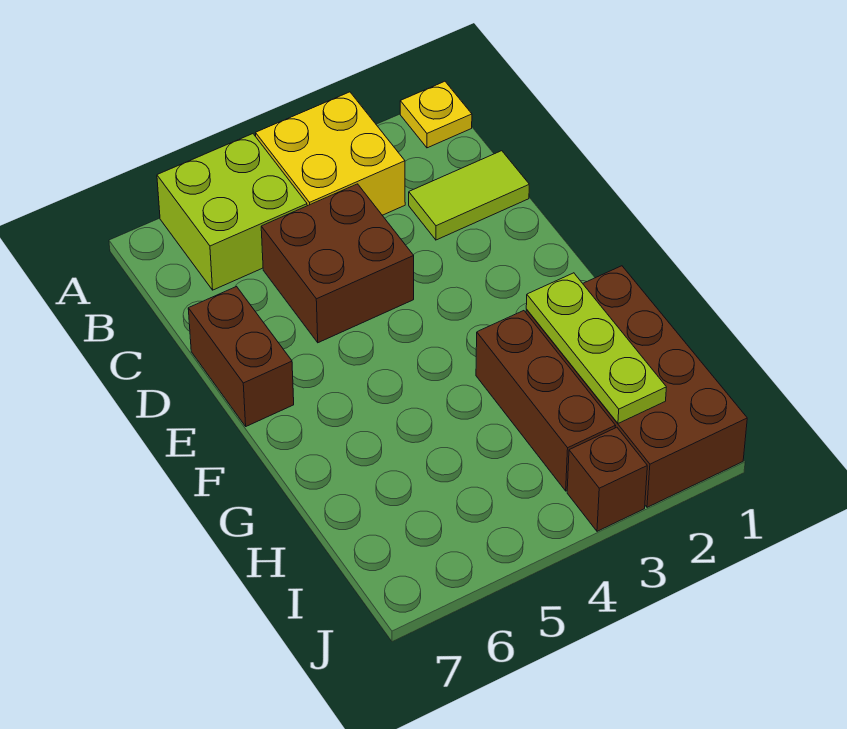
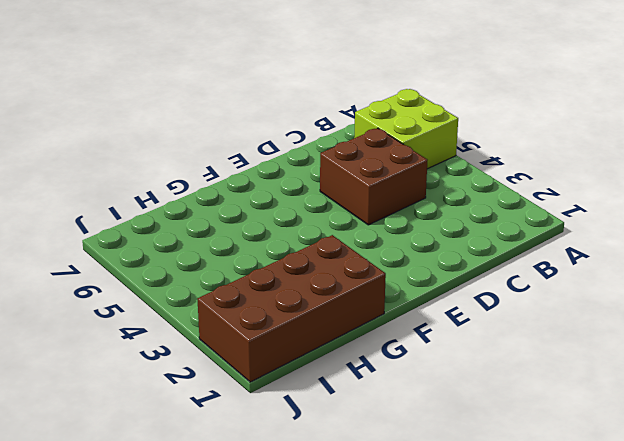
none -> yellow 1x1 plate [400,81,472,148]
none -> yellow 2x2 brick [256,92,405,215]

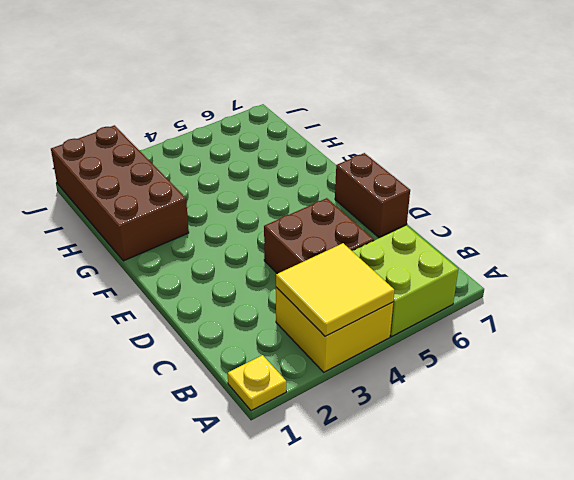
yellow 2x2 tile [276,243,394,336] -> none
none -> lime 1x2 tile [409,151,529,240]
none -> brown 1x3 brick [476,311,616,491]

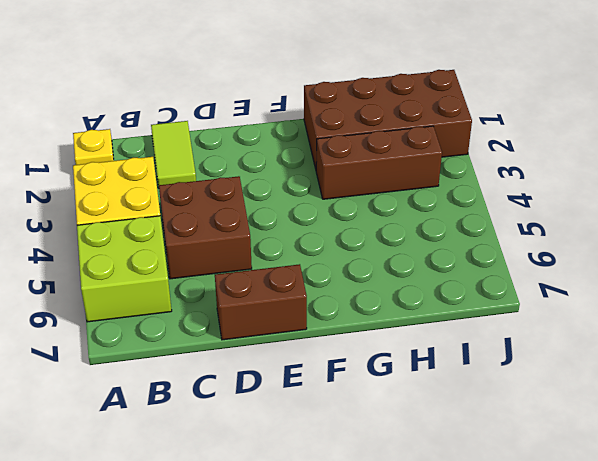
none -> brown 1x1 brick [567,427,647,531]
none -> lime 1x3 plate [526,273,666,423]

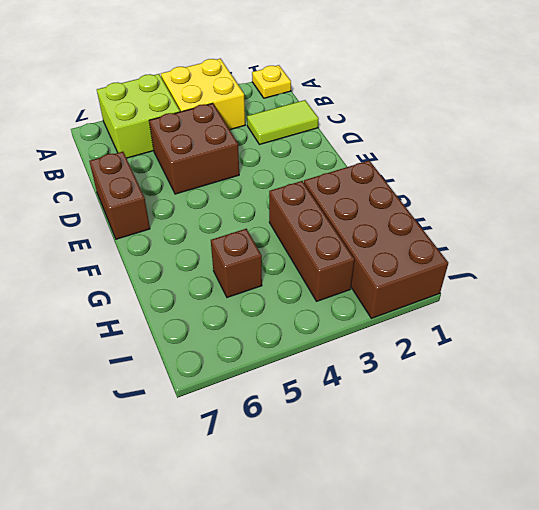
brown 1x1 brick [211,229,262,297] -> brown 1x1 brick moved to [567,427,647,531]
none -> lime 1x3 plate [526,273,666,423]

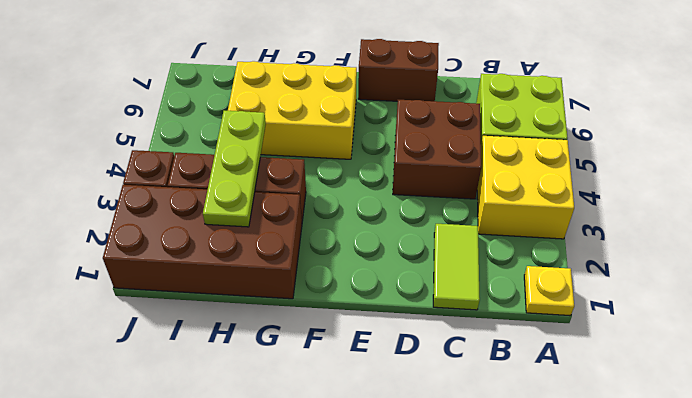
yellow 2x3 brick [228,61,357,159] -> none
lime 1x3 plate [203,111,266,227] -> lime 1x3 plate turned to [526,273,666,423]

